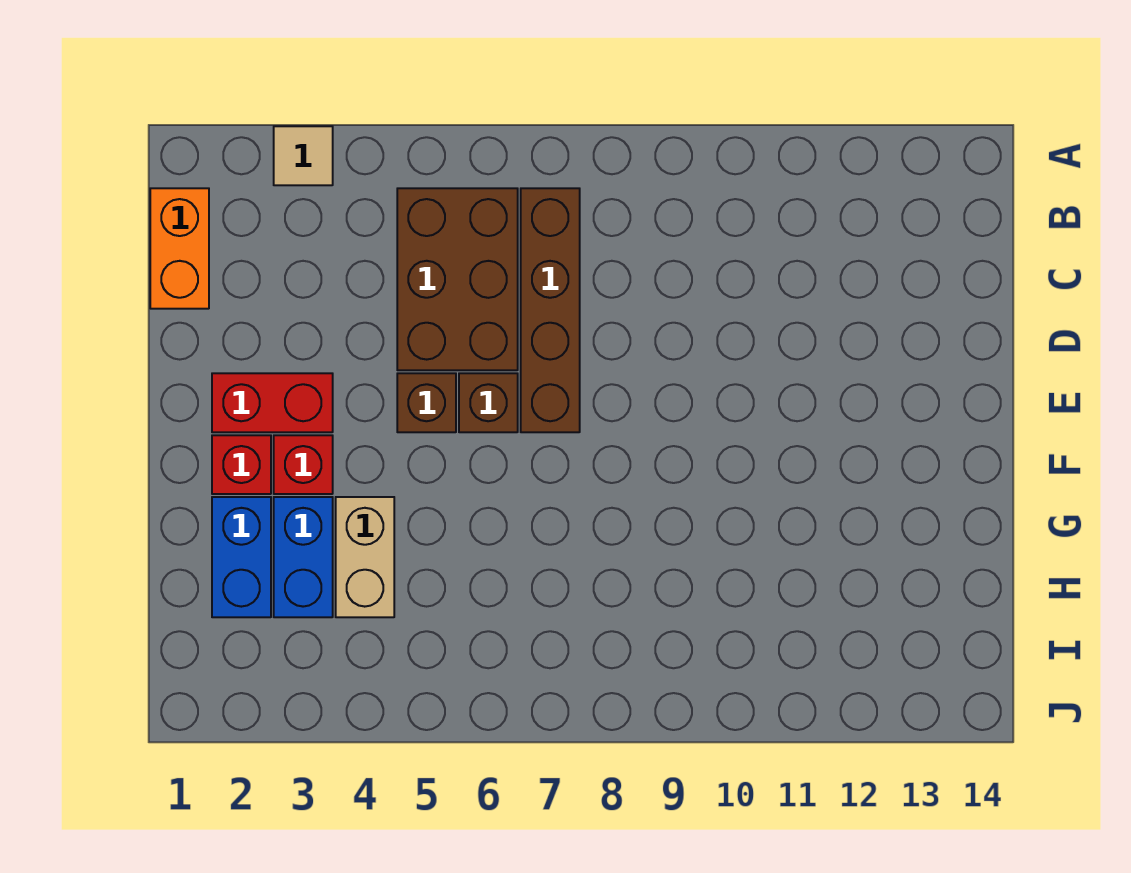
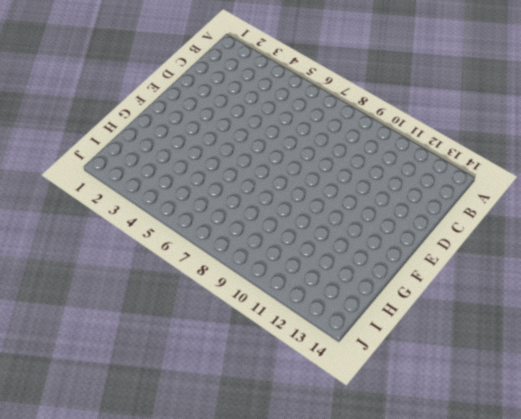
none -> tan 1x1 tile [274,126,333,185]
none -> orange 1x2 brick [150,188,209,309]
none -> brown 2x3 brick [397,188,518,370]

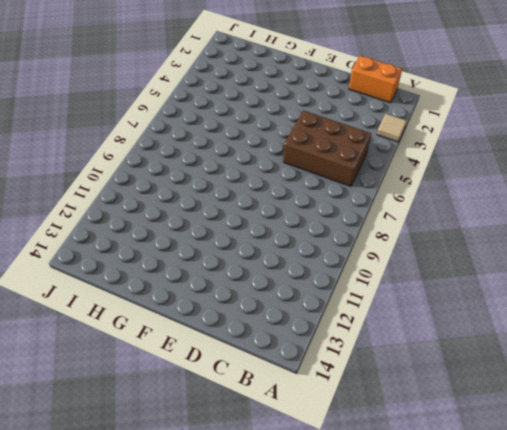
none -> brown 1x4 brick [521,188,580,432]
none -> red 1x2 brick [212,373,333,432]
none -> brown 1x1 brick [397,373,456,432]

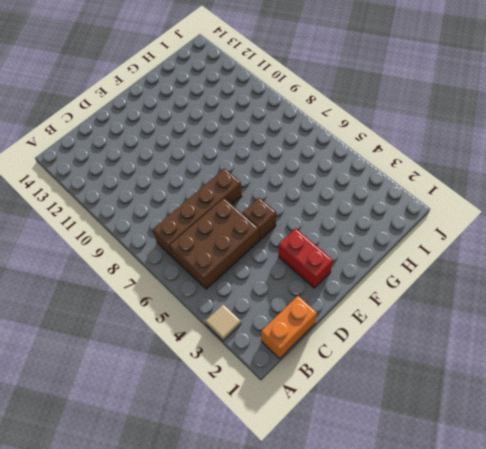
none -> brown 1x1 brick [459,373,518,432]
none -> red 1x1 brick [212,435,271,494]
none -> red 1x1 brick [274,435,333,494]

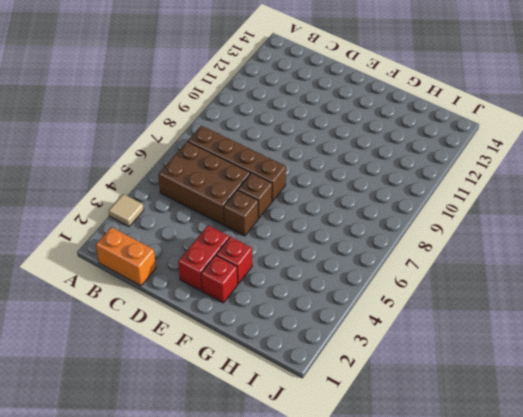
none -> blue 1x2 brick [212,497,271,617]
none -> blue 1x2 brick [274,497,333,617]
none -> tan 1x2 brick [336,497,394,617]

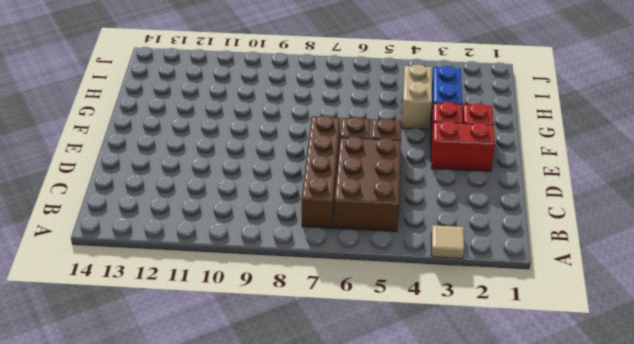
none -> orange 1x2 brick [150,188,209,309]
none -> blue 1x2 brick [212,497,271,617]

